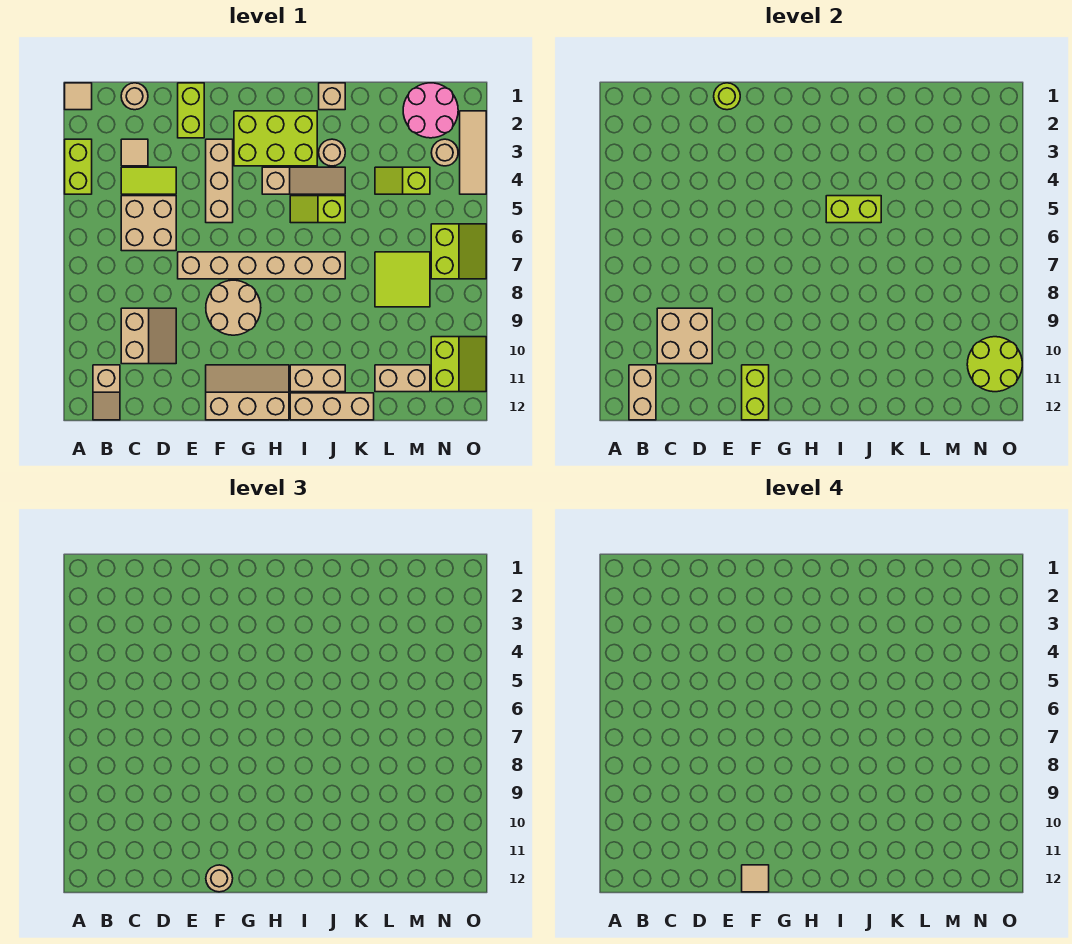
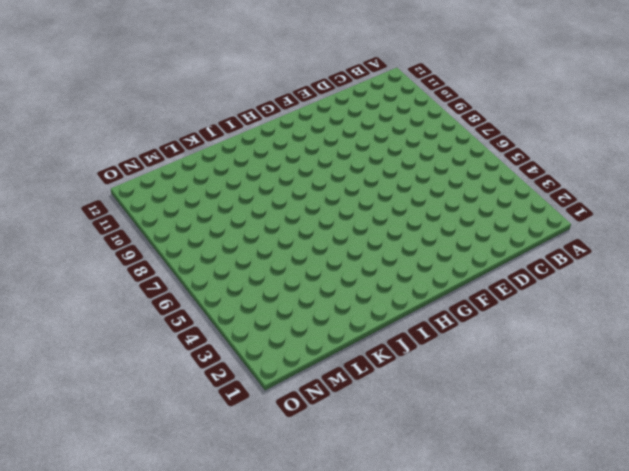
none -> tan 1x1 tile [65,83,92,110]
none -> lime 1x2 brick [65,139,92,194]
none -> tan 1x2 slope [93,365,120,420]
none -> tan 1x1 round brick [121,83,148,110]

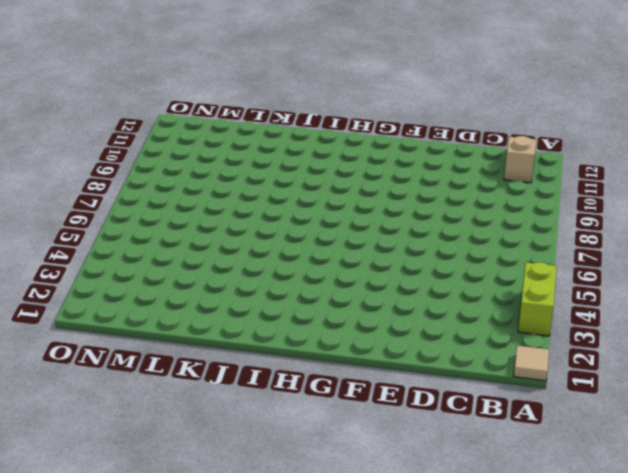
none -> tan 1x1 round brick [121,83,148,110]
none -> tan 1x1 tile [121,139,148,166]
none -> lime 1x2 tile [121,167,176,194]
none -> tan 2x2 brick [121,196,176,251]

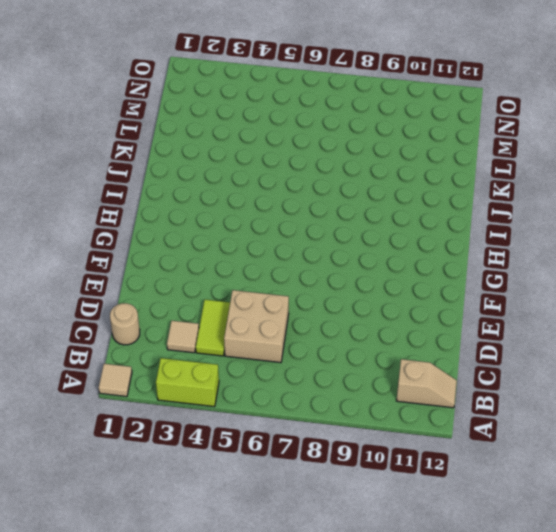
none -> tan 2x2 slope [121,308,176,364]
none -> lime 1x2 brick [178,83,204,138]
none -> tan 1x6 brick [178,252,345,279]
none -> tan 1x3 brick [206,139,233,223]

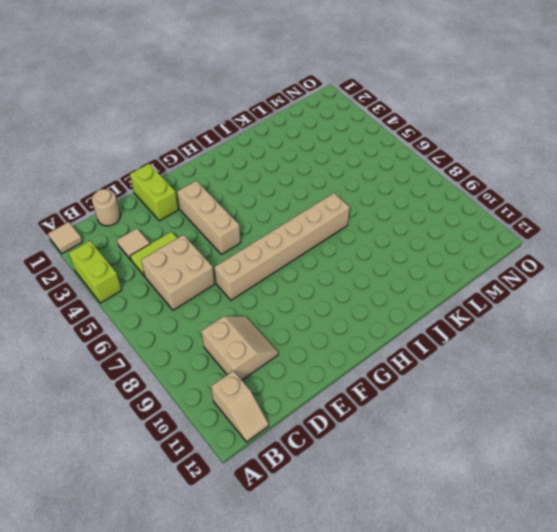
none -> tan 2x2 round brick [206,280,261,335]
none -> tan 2x3 slope [206,365,289,420]
none -> lime 2x3 brick [234,111,317,166]
none -> tan 1x3 slope [262,167,345,194]

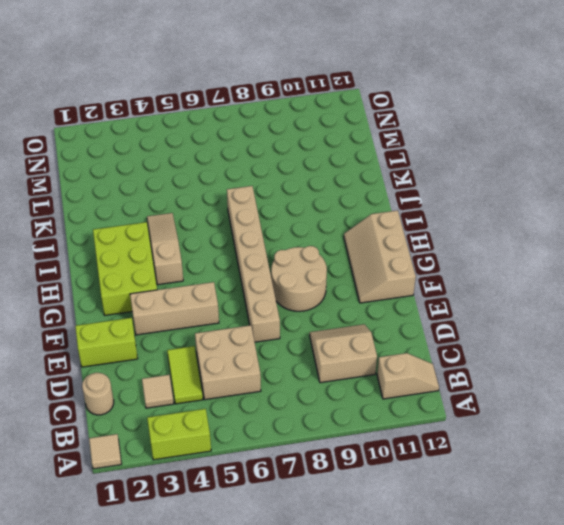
none -> lime 1x2 slope [290,196,345,223]
none -> tan 1x2 brick [290,365,345,392]
none -> tan 1x3 brick [290,393,374,420]
none -> tan 1x1 brick [319,83,345,110]

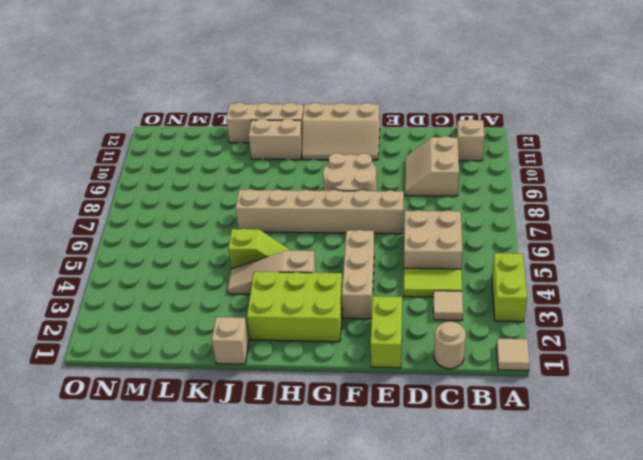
none -> tan 1x1 round brick [319,139,345,166]
none -> lime 1x2 slope [375,167,430,194]
none -> lime 2x2 tile [375,252,430,307]
none -> tan 1x2 brick [375,365,430,392]

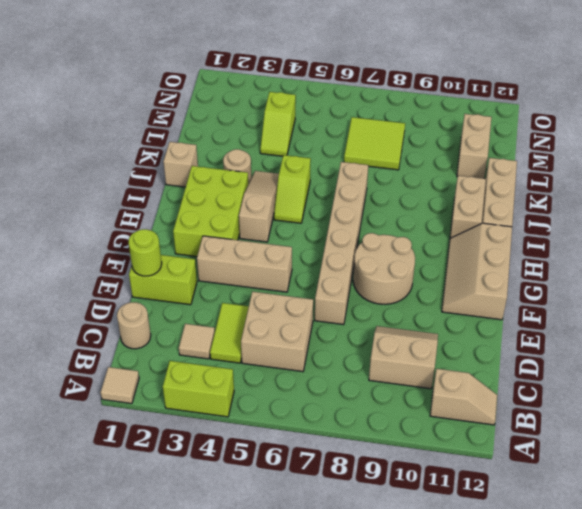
none -> pink 2x2 round brick [403,83,458,138]
none -> tan 1x1 round brick [431,139,458,166]
none -> lime 2x2 slope [431,224,486,279]
none -> lime 2x2 slope [431,337,486,392]

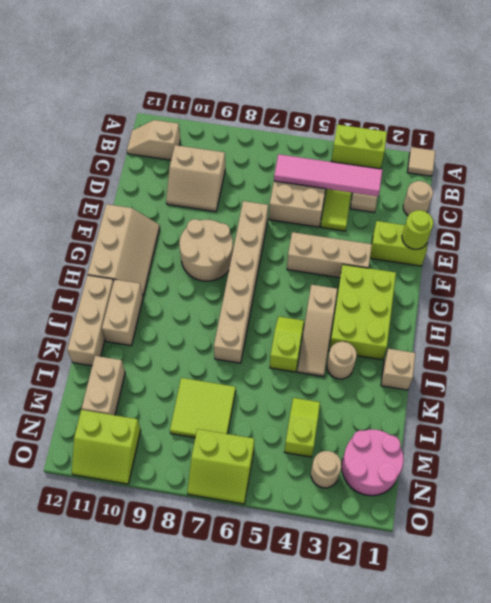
pink 1x4 tile [274,154,382,196] -> none
none -> tan 1x3 tile [460,111,486,194]
none -> tan 1x2 brick [629,365,656,420]
none -> tan 2x2 brick [657,308,712,364]
none -> lime 1x2 brick [742,365,769,420]

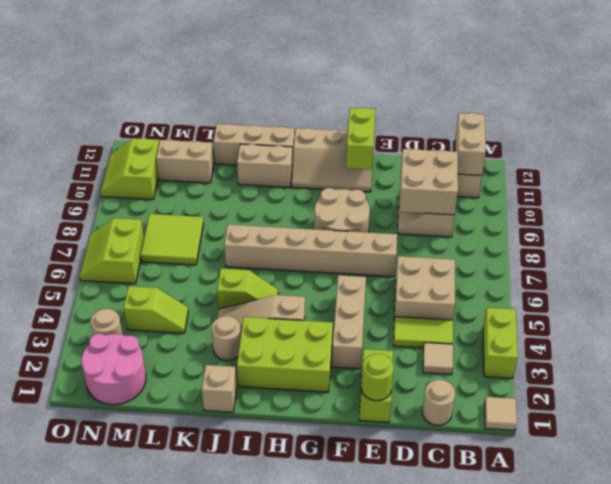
none -> tan 1x3 tile [460,111,486,194]
none -> lime 1x2 brick [826,196,881,223]
none -> lime 2x2 round brick [967,337,1022,392]
none -> tan 1x1 round brick [206,865,233,892]

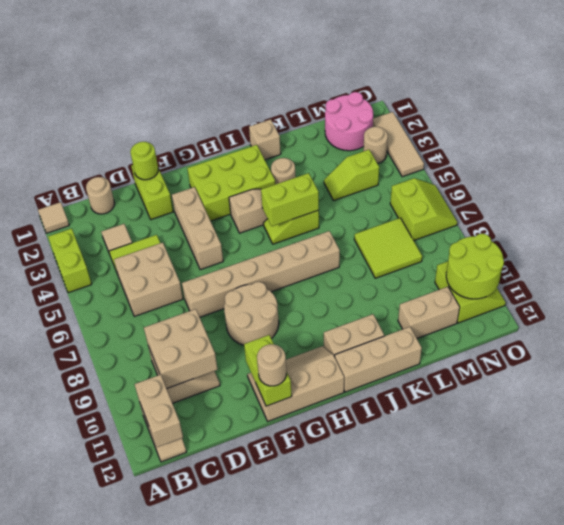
none -> tan 1x1 tile [742,865,769,892]

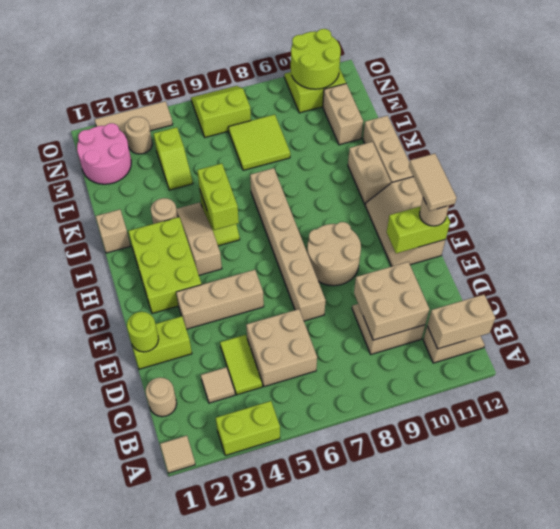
tan 1x2 tile [409,154,456,211] -> tan 1x1 tile [742,865,769,892]

